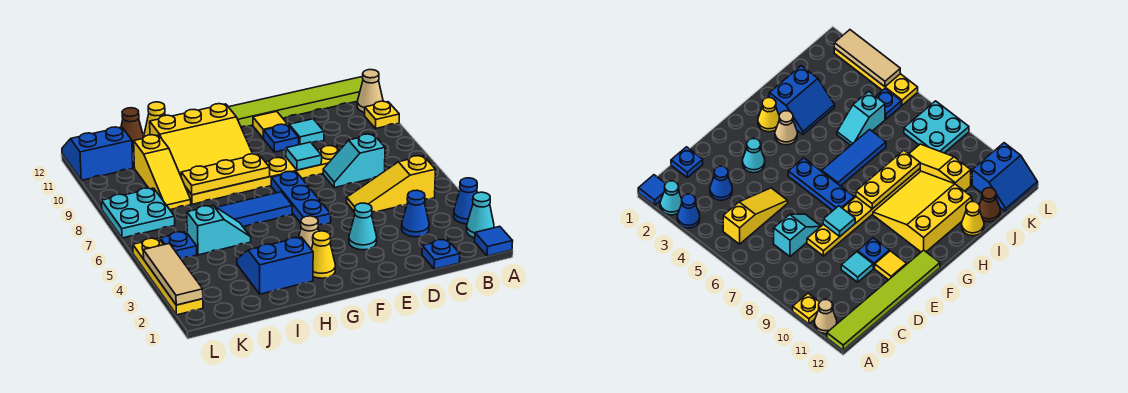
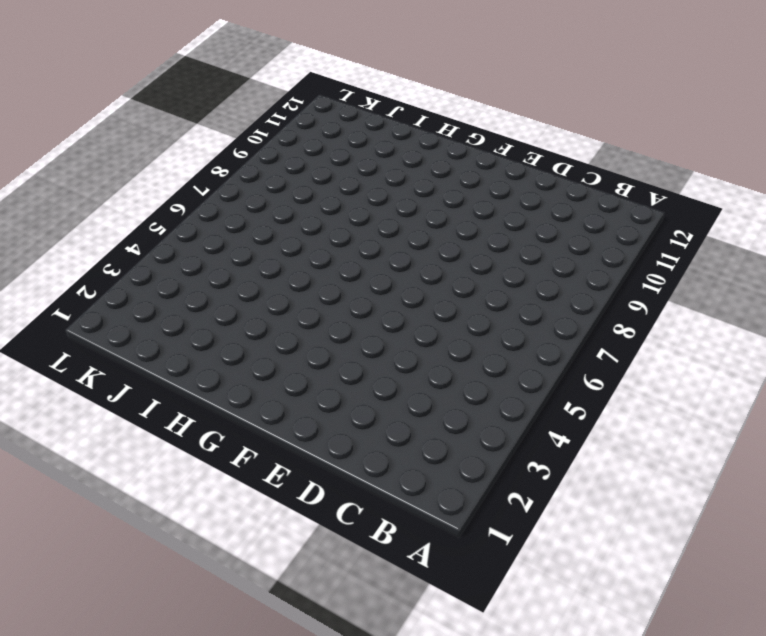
none -> blue 1x1 tile [475,226,513,256]
none -> cyan 1x1 cone [467,192,494,238]
none -> blue 1x1 cone [454,178,477,224]
none -> yellow 1x1 plate [365,101,399,128]

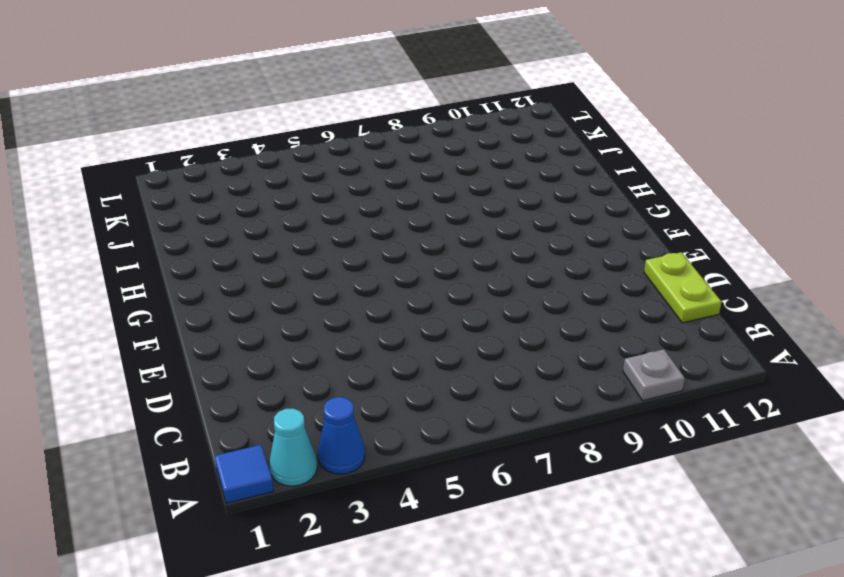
grey 1x1 plate [623,349,685,401] -> yellow 1x1 plate [365,101,399,128]
lime 1x2 plate [644,252,721,323] -> lime 1x6 tile [229,77,363,127]
none -> tan 1x1 cone [357,70,383,112]
none -> yellow 1x3 slope [347,156,435,212]
none -> blue 1x1 plate [422,239,460,269]
none -> blue 1x1 cone [402,190,429,237]

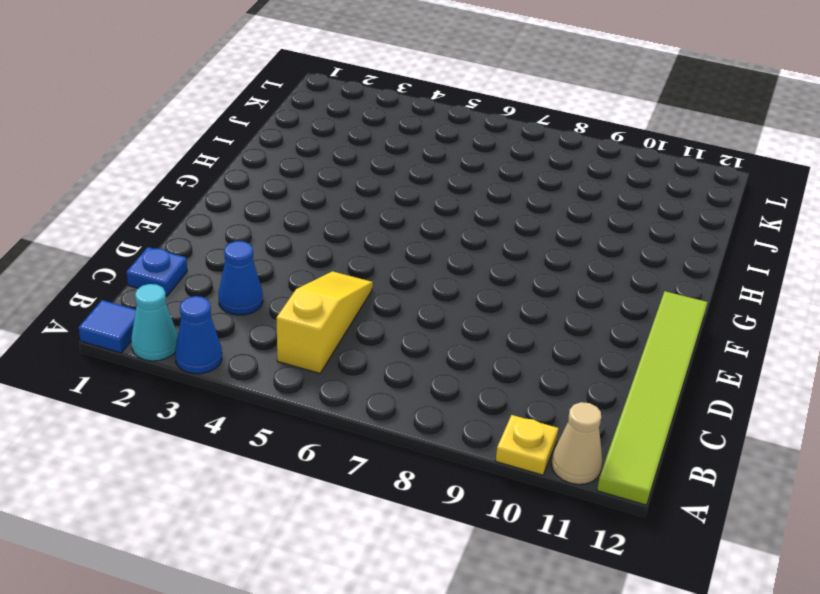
none -> cyan 1x2 slope [323,134,385,188]
none -> yellow 1x6 plate [186,146,340,204]
none -> cyan 1x1 tile [289,119,324,145]
none -> cyan 1x1 cone [349,203,377,250]

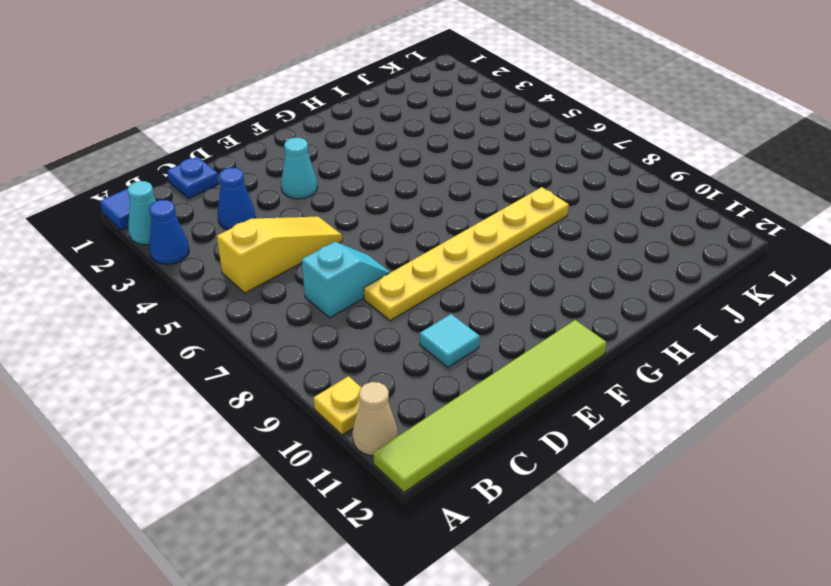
none -> blue 1x1 plate [263,124,299,152]
none -> yellow 1x1 tile [253,111,287,138]
none -> blue 1x3 plate [271,171,331,225]
none -> yellow 1x1 cone [311,231,335,278]

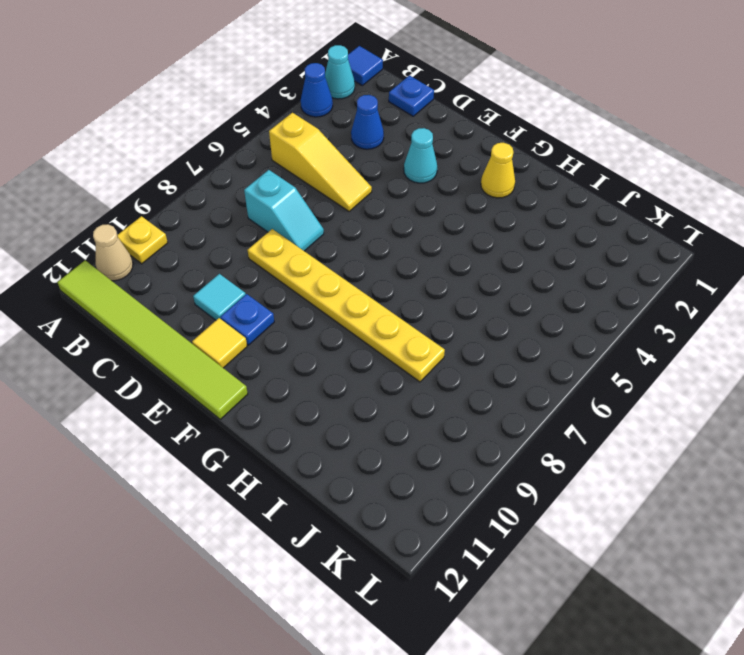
none -> blue 1x3 plate [271,171,331,225]
none -> tan 1x1 cone [299,216,319,249]
none -> blue 1x3 tile [216,192,292,227]
none -> yellow 3x3 slope [150,104,252,176]

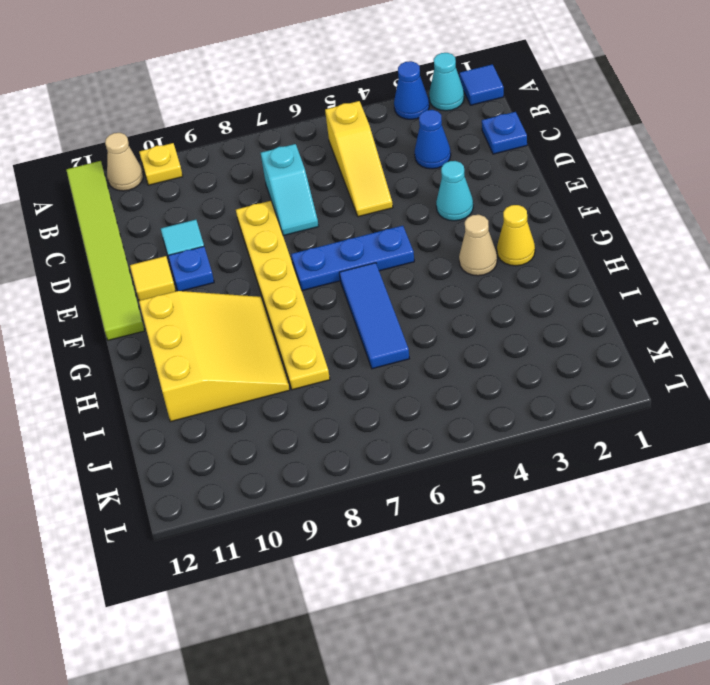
none -> blue 2x2 slope [237,237,313,294]
none -> cyan 1x2 slope [187,206,251,255]
none -> yellow 1x1 cone [144,102,165,137]
none -> yellow 1x3 slope [134,135,191,210]

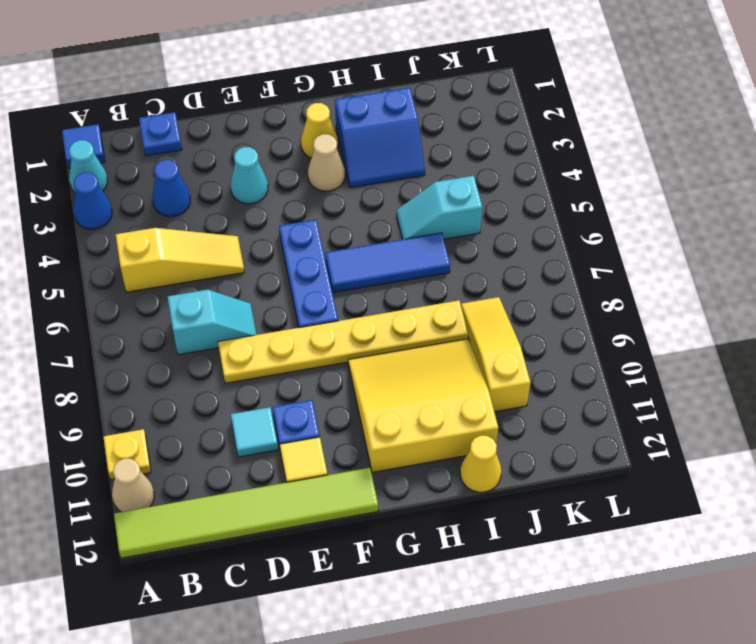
none -> brown 1x1 cone [121,108,144,152]
none -> blue 1x1 plate [160,232,197,259]
none -> cyan 2x2 plate [102,188,175,238]
none -> blue 2x2 slope [62,127,133,180]

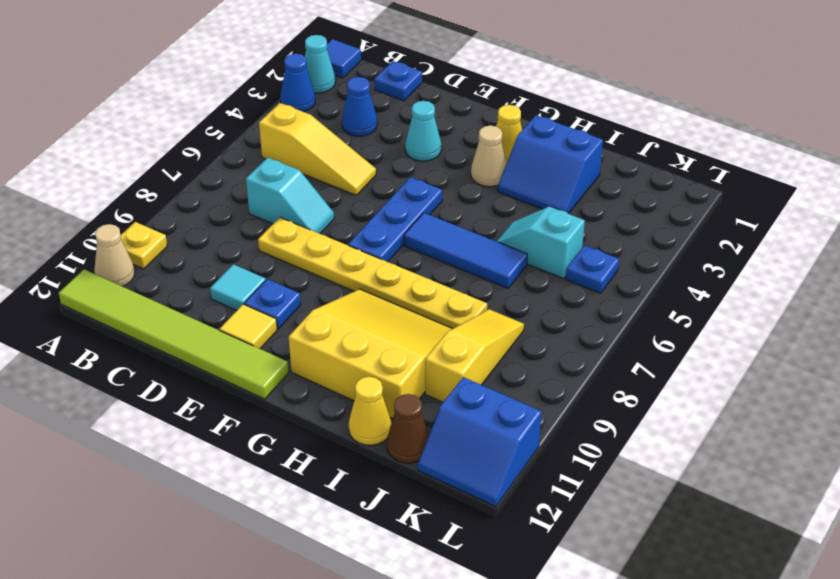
none -> cyan 2x2 plate [102,188,175,238]
none -> yellow 1x4 plate [133,238,203,315]
none -> cyan 1x1 tile [286,142,322,170]
none -> yellow 1x3 plate [181,154,270,195]

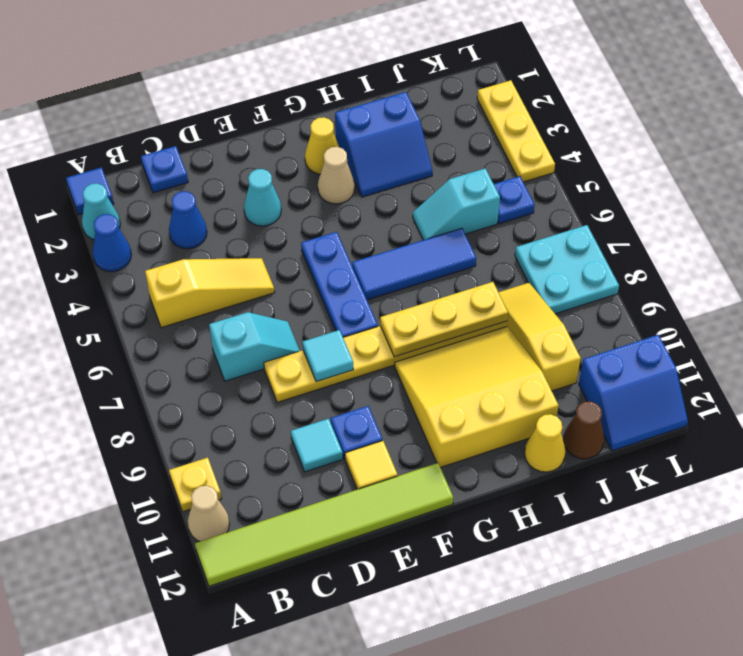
yellow 1x3 plate [477,80,555,182] -> yellow 1x4 plate [133,238,203,315]
none -> tan 1x3 tile [143,243,203,305]

